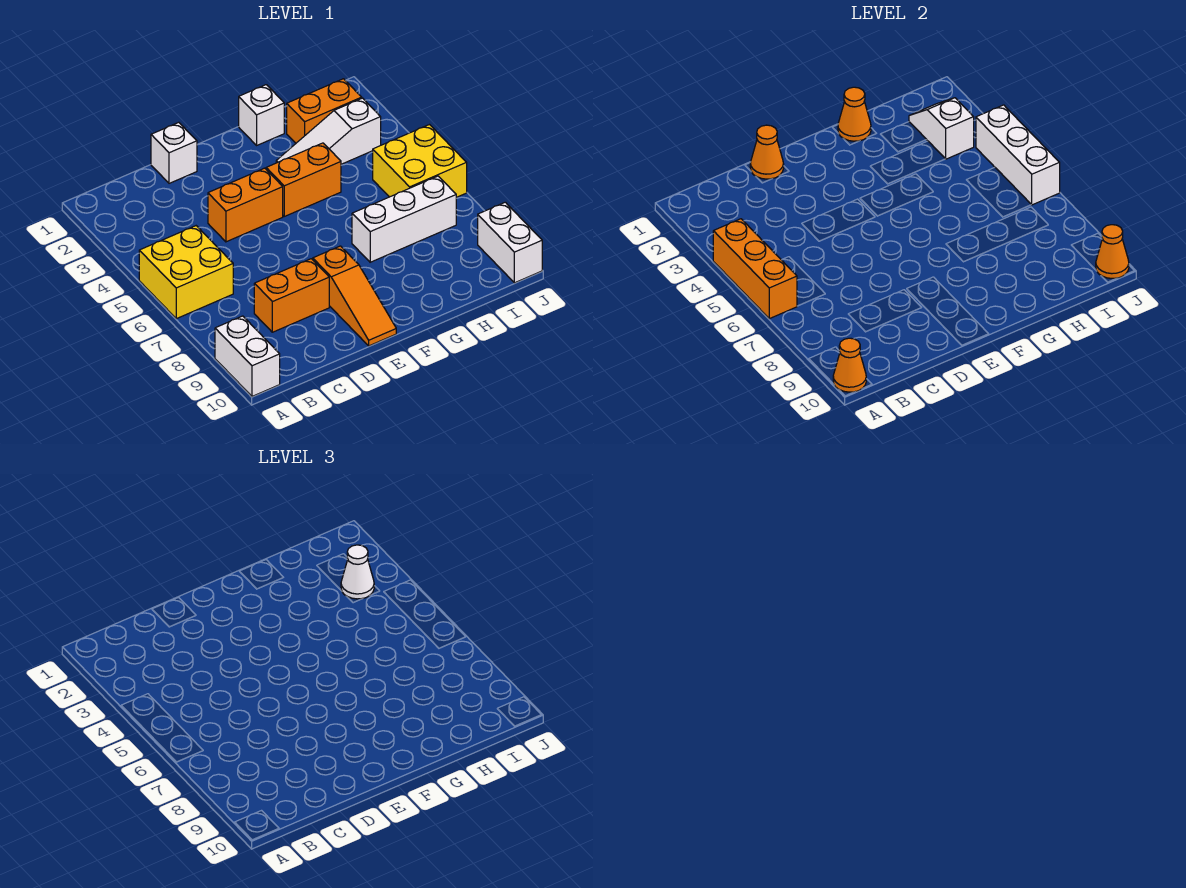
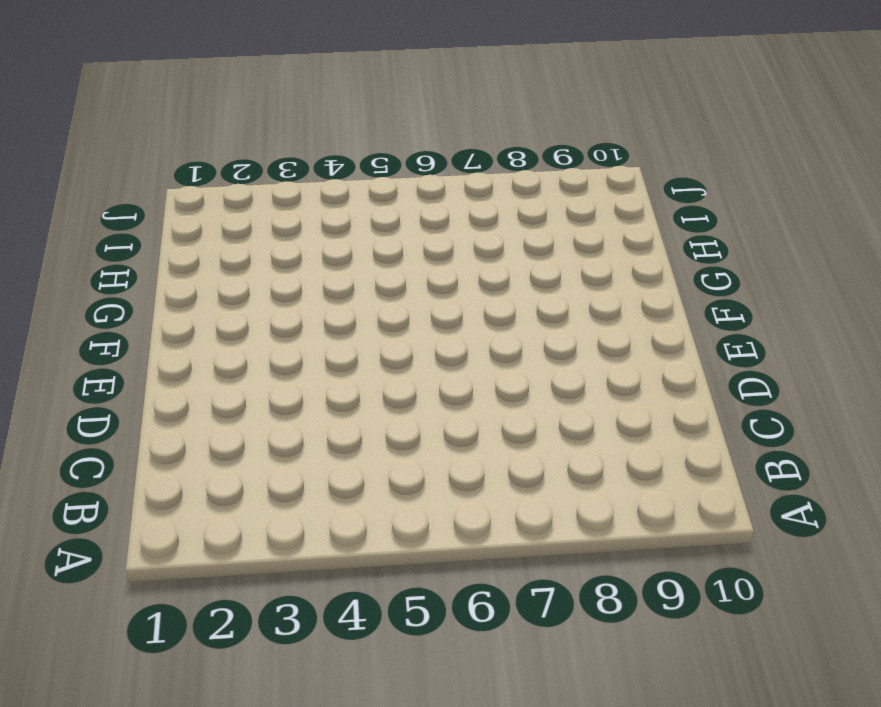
none -> yellow 2x2 brick [139,226,233,319]
none -> white 1x2 brick [215,316,280,396]
none -> orange 1x2 brick [254,259,329,332]

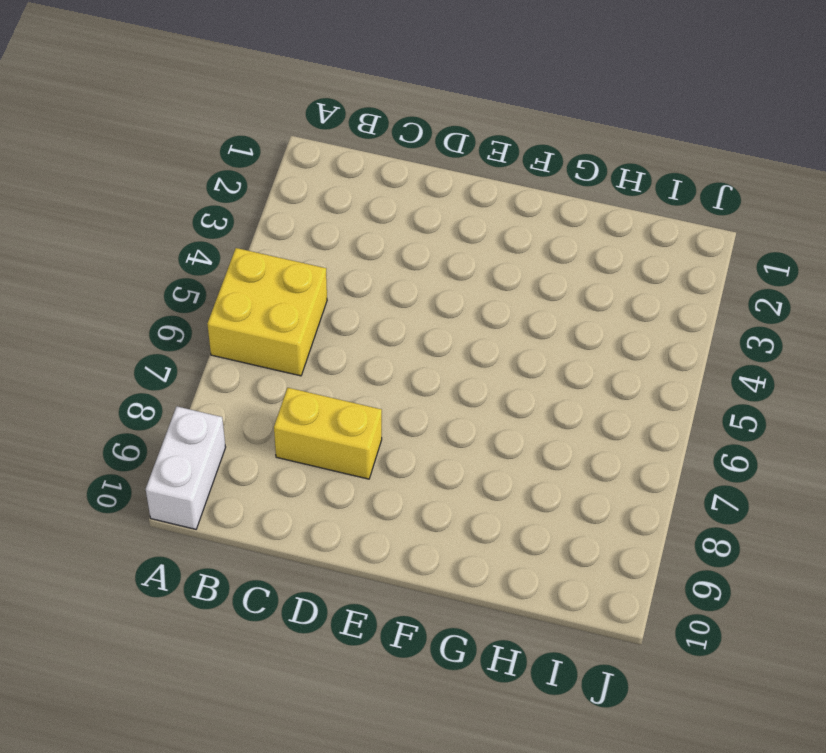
yellow 1x2 brick [274,388,382,479] -> orange 1x2 brick [254,259,329,332]
none -> white 1x1 brick [151,122,197,183]
none -> orange 1x2 brick [208,168,283,242]
none -> orange 1x3 slope [313,246,396,346]

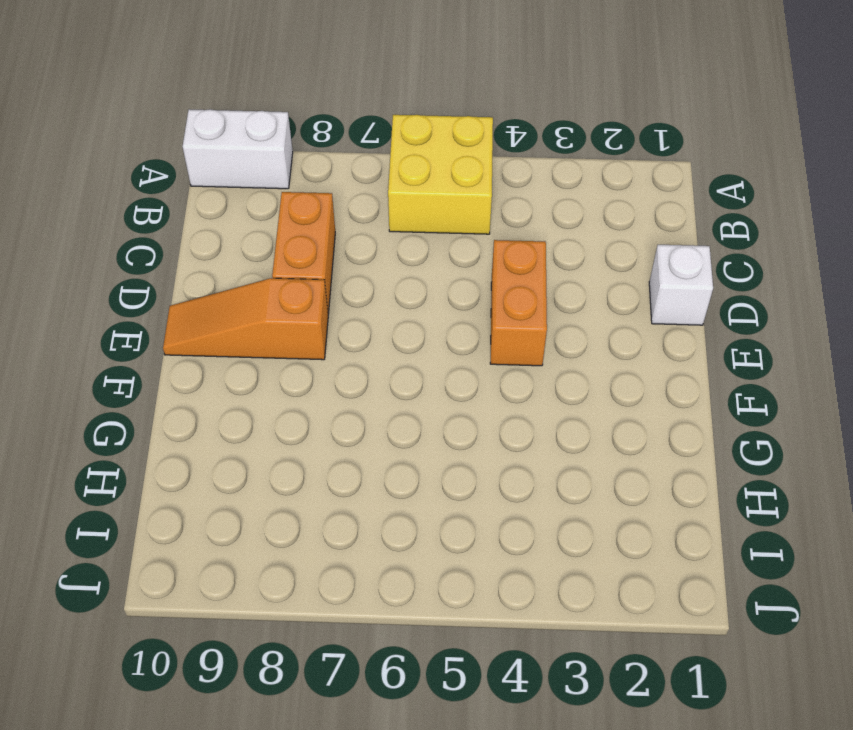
none -> orange 1x2 brick [266,143,341,216]
none -> white 1x1 brick [239,85,284,145]
none -> white 1x3 slope [276,98,381,164]

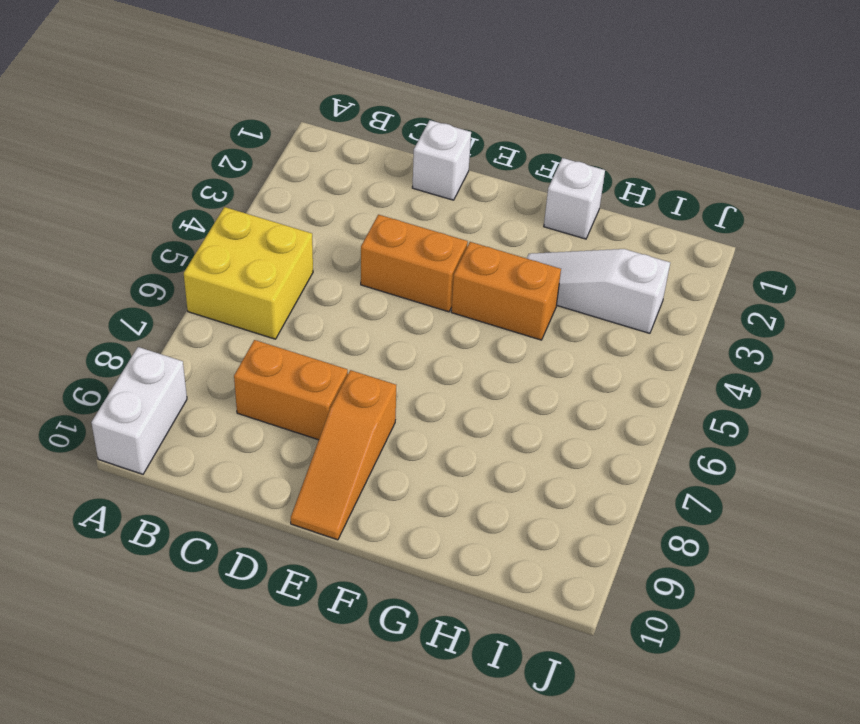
none -> white 1x3 brick [352,176,456,262]
none -> orange 1x2 brick [287,79,362,143]
none -> yellow 2x2 brick [373,125,467,197]

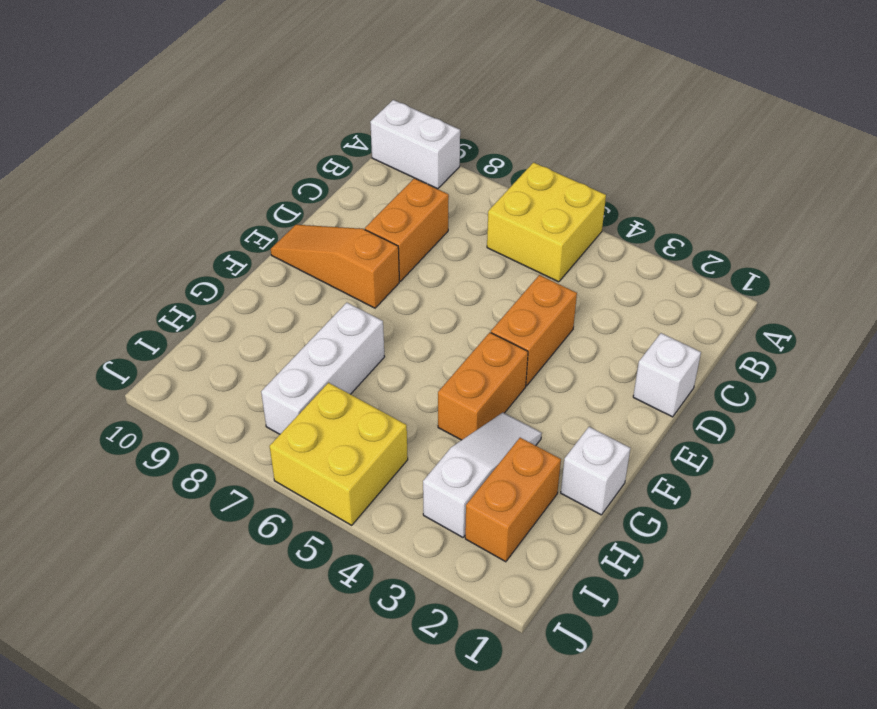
none -> white 1x2 brick [478,202,542,283]
none -> orange 1x3 brick [713,219,797,319]
none -> orange 1x1 cone [833,338,866,392]

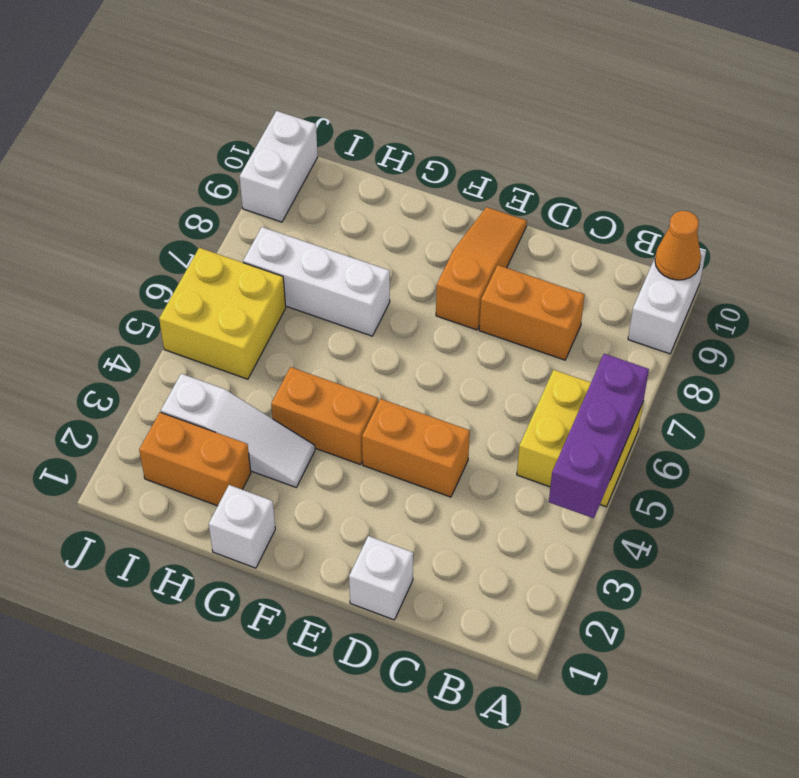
purple 1x3 brick [549,354,649,518] -> orange 1x3 brick [713,219,797,319]
none -> orange 1x1 cone [750,125,784,179]
none -> orange 1x1 cone [838,87,871,141]
none -> white 1x2 slope [909,98,974,159]

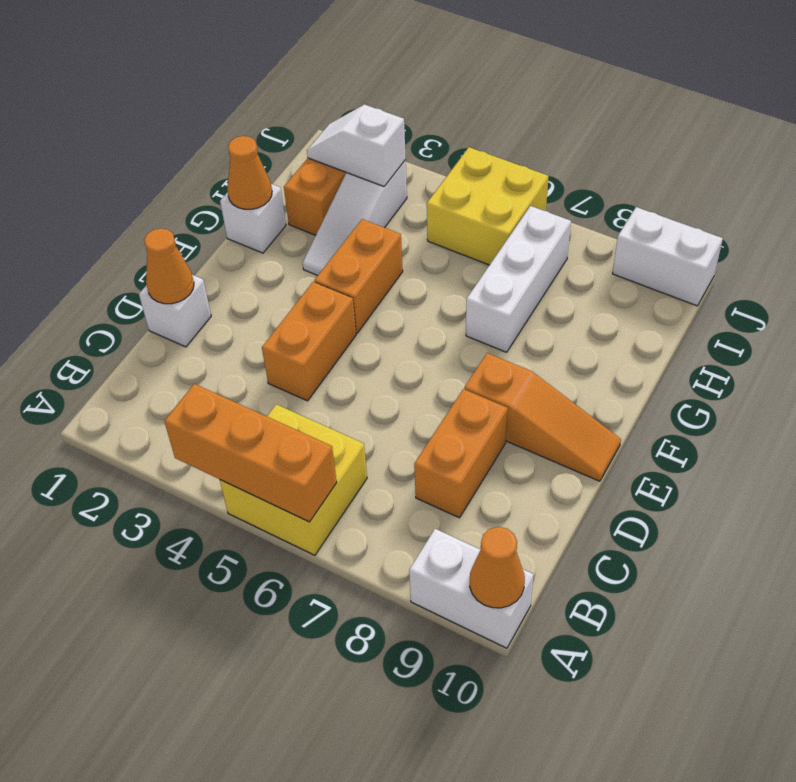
none -> white 1x3 brick [976,105,1060,205]
none -> orange 1x1 cone [1096,225,1129,278]
none -> white 1x1 cone [341,545,374,599]

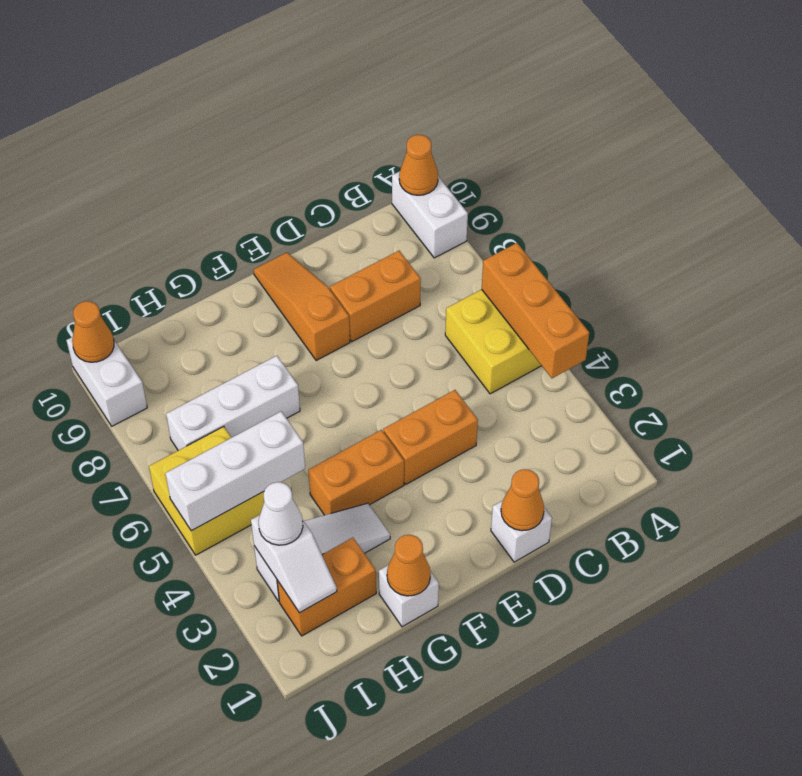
white 1x3 brick [165,411,305,531] -> white 1x3 brick turned to [976,105,1060,205]

